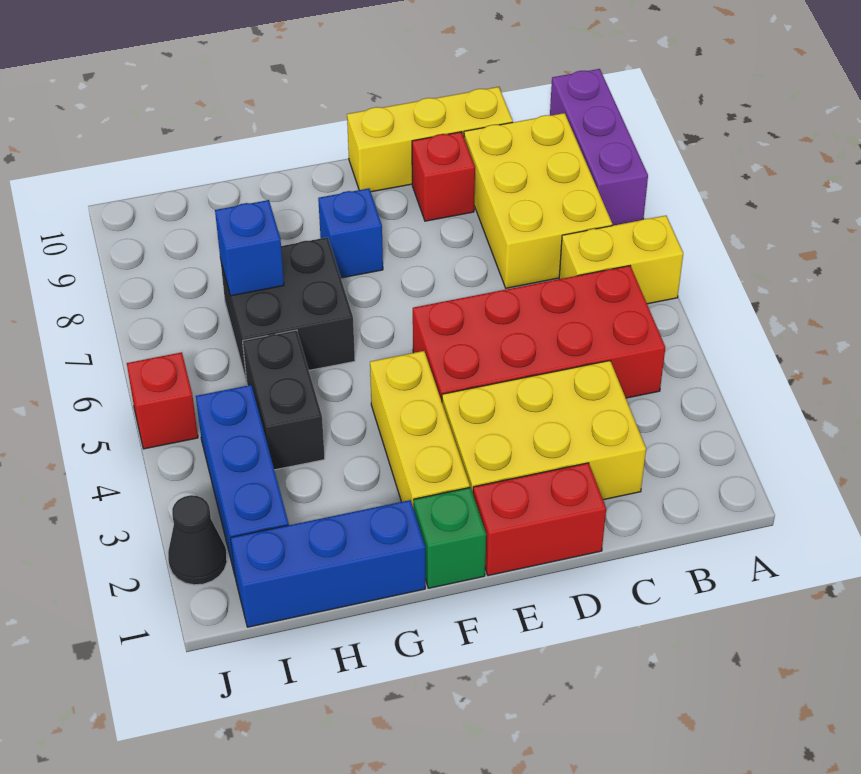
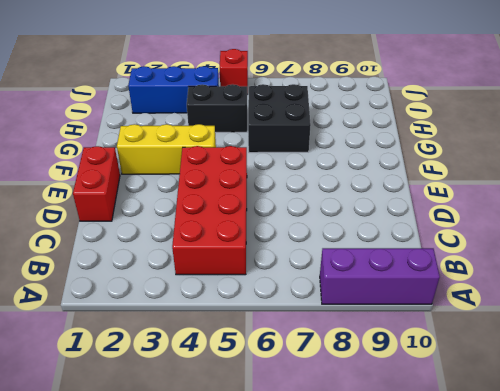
none -> yellow 1x2 brick [559,216,683,304]
none -> yellow 2x3 brick [464,113,612,288]
none -> yellow 2x3 brick [442,361,646,500]

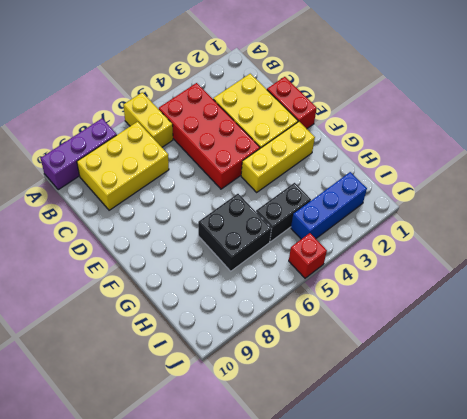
none -> yellow 1x3 brick [347,87,513,192]
none -> red 1x1 brick [412,132,475,221]
none -> green 1x1 brick [414,488,486,588]

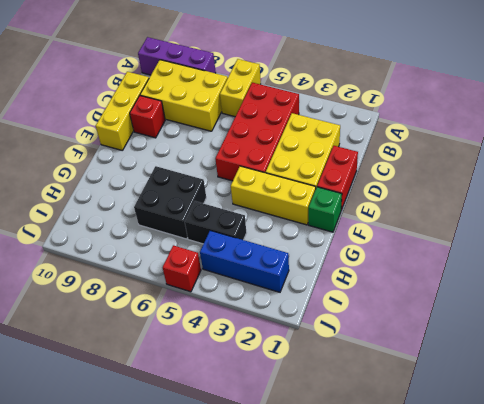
none -> blue 1x1 brick [318,188,383,278]
none -> blue 1x3 brick [231,500,425,627]
none -> black 1x1 cone [168,495,227,585]

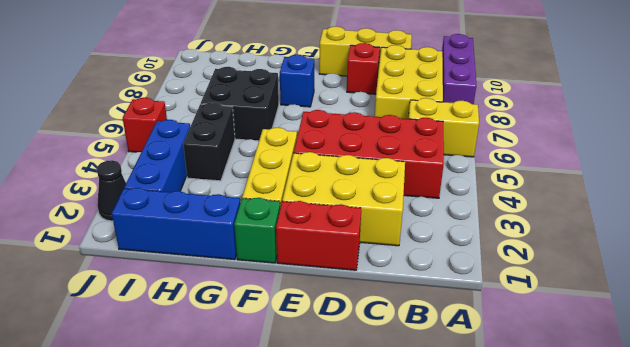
none -> blue 1x1 brick [215,200,284,296]

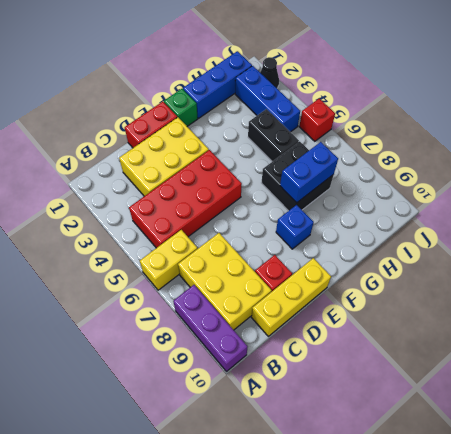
blue 1x2 brick [280,142,338,203] -> blue 1x1 brick [215,200,284,296]
none -> yellow 1x3 brick [370,351,470,509]

